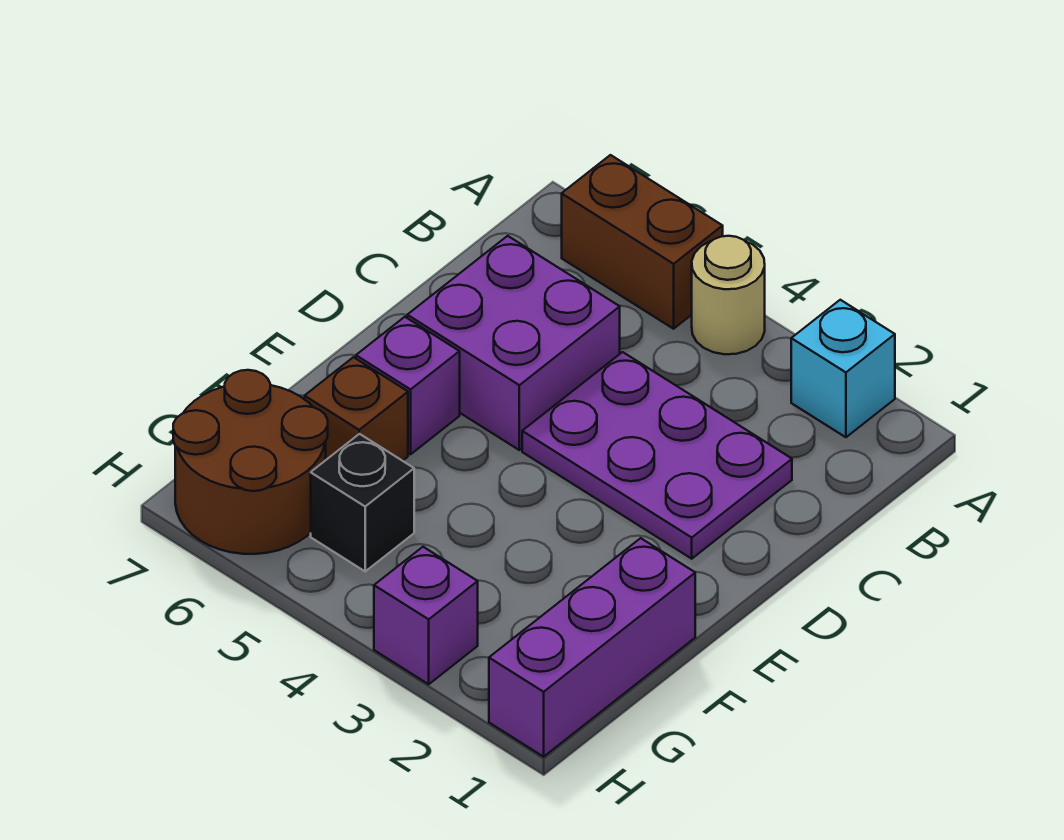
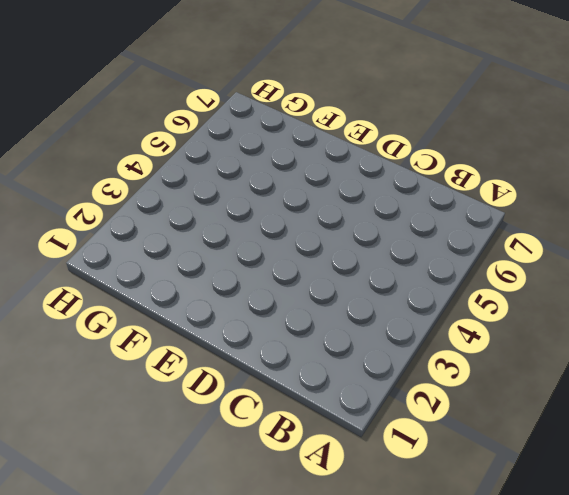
none -> cyan 1x1 brick [791,300,895,437]
none -> tan 1x1 round brick [692,236,765,354]

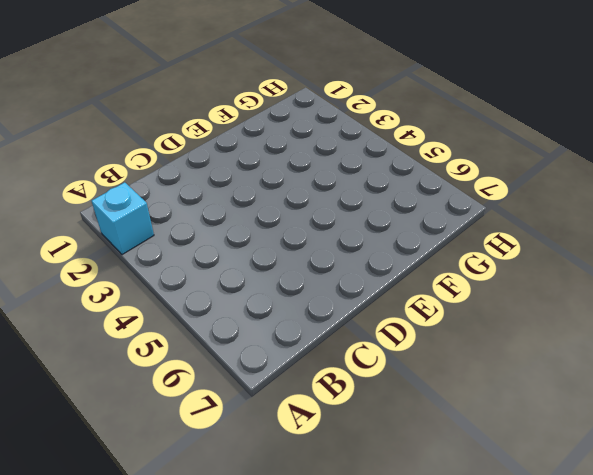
none -> tan 1x1 round brick [692,236,765,354]
none -> brown 1x2 brick [562,155,723,329]

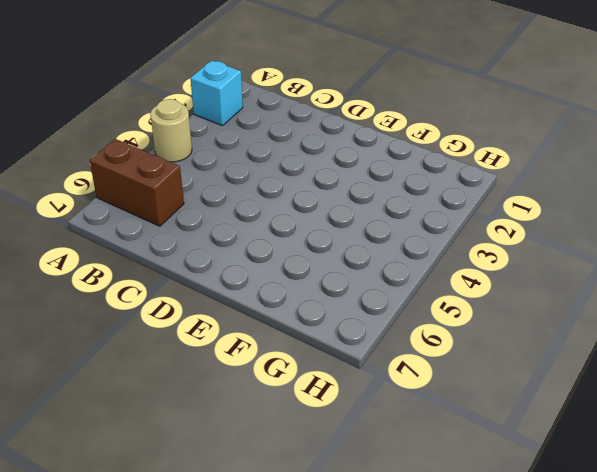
brown 1x2 brick [90,139,184,226] -> brown 1x2 brick turned to [562,155,723,329]
none -> purple 2x3 plate [522,352,792,559]
none -> purple 2x2 brick [407,236,620,450]

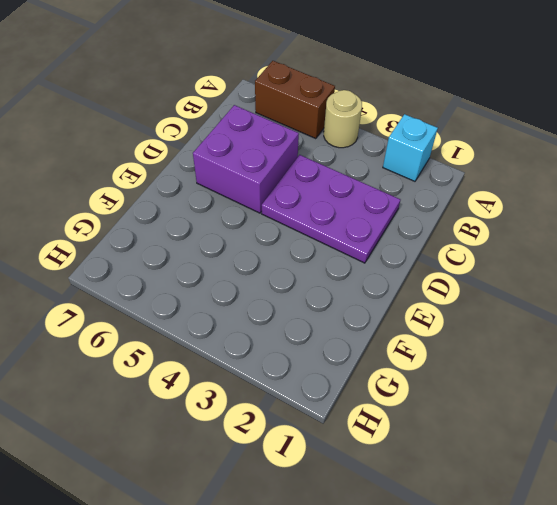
none -> purple 1x1 brick [356,317,460,454]
none -> purple 1x3 brick [489,538,695,757]

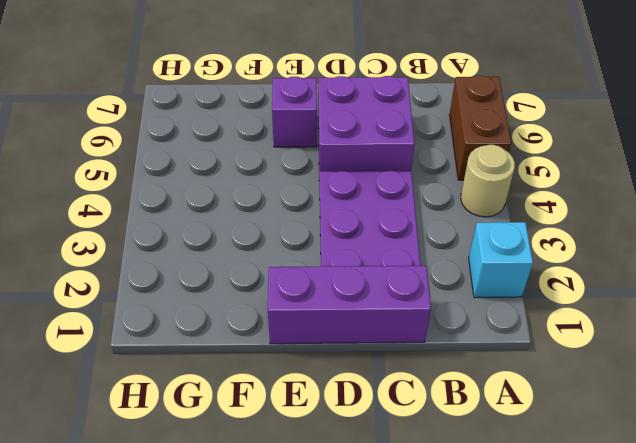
purple 1x3 brick [268,266,431,344] -> purple 1x3 brick moved to [489,538,695,757]
none -> brown 1x1 brick [305,357,408,461]
none -> black 1x1 brick [311,434,414,571]

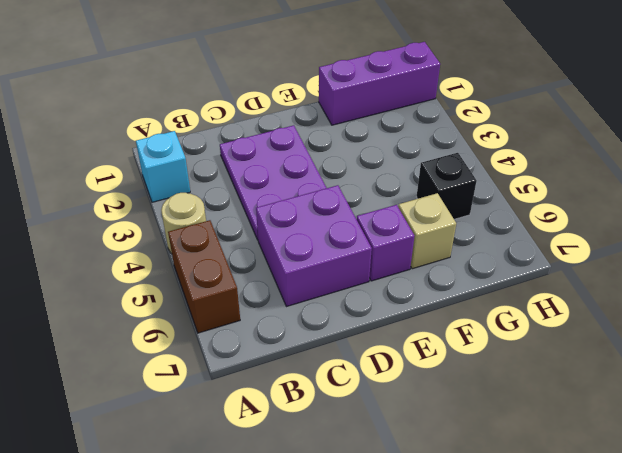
tan 1x1 brick [398,193,456,269] -> brown 1x1 brick [305,357,408,461]
none -> brown 2x2 round brick [173,370,328,554]
none -> purple 1x1 brick [374,547,478,684]

